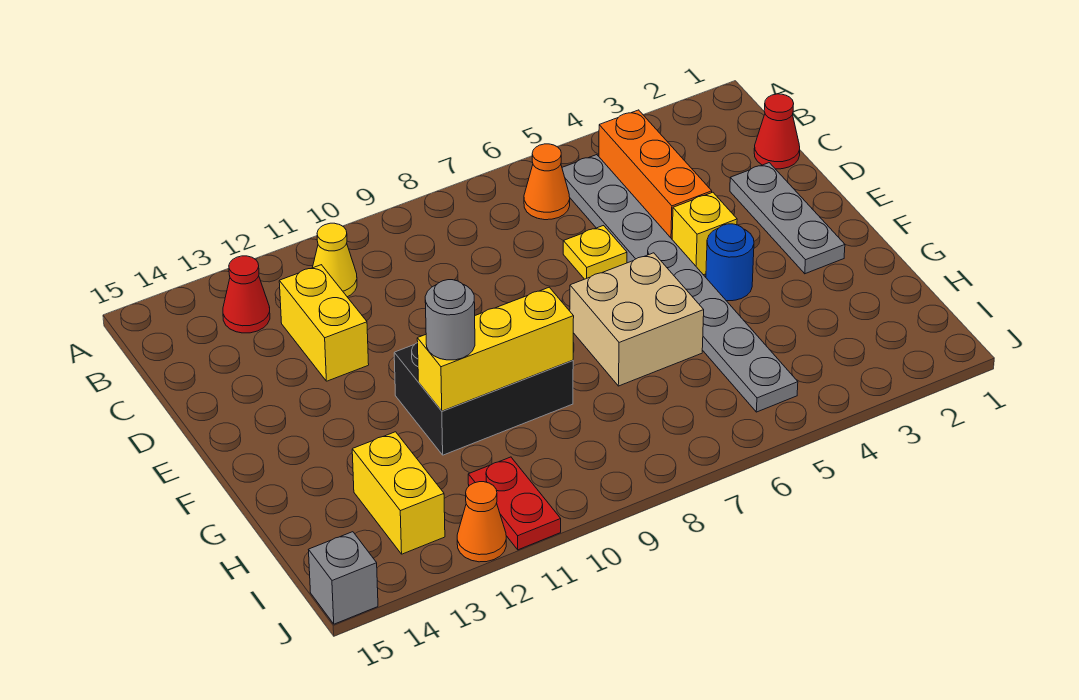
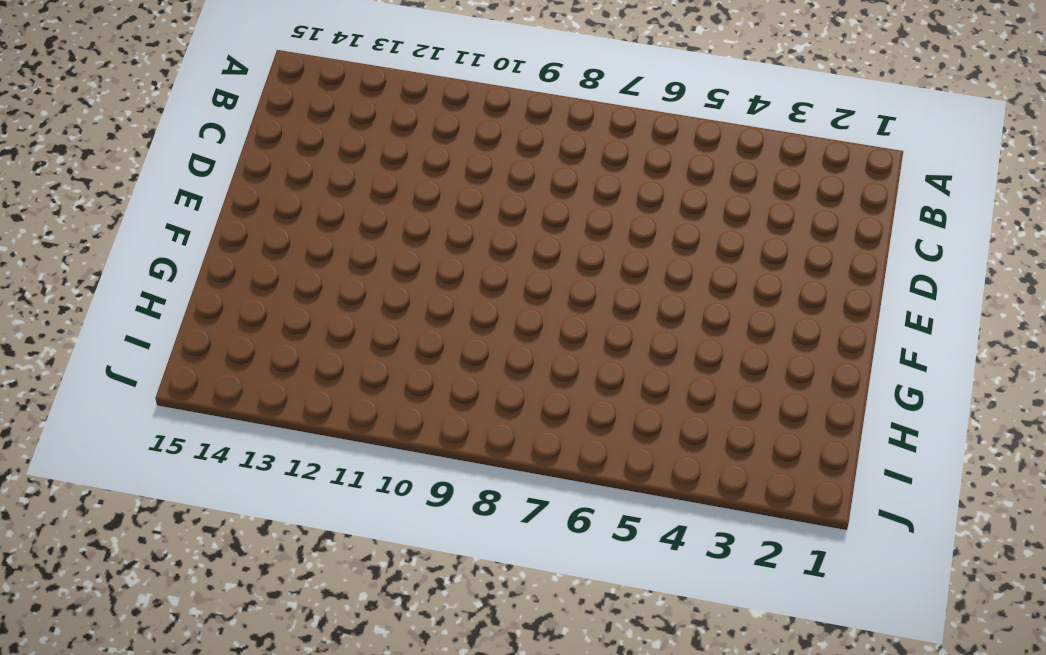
none -> orange 1x3 brick [599,110,712,239]
none -> grey 1x8 plate [562,155,798,412]
none -> orange 1x1 cone [524,144,570,220]

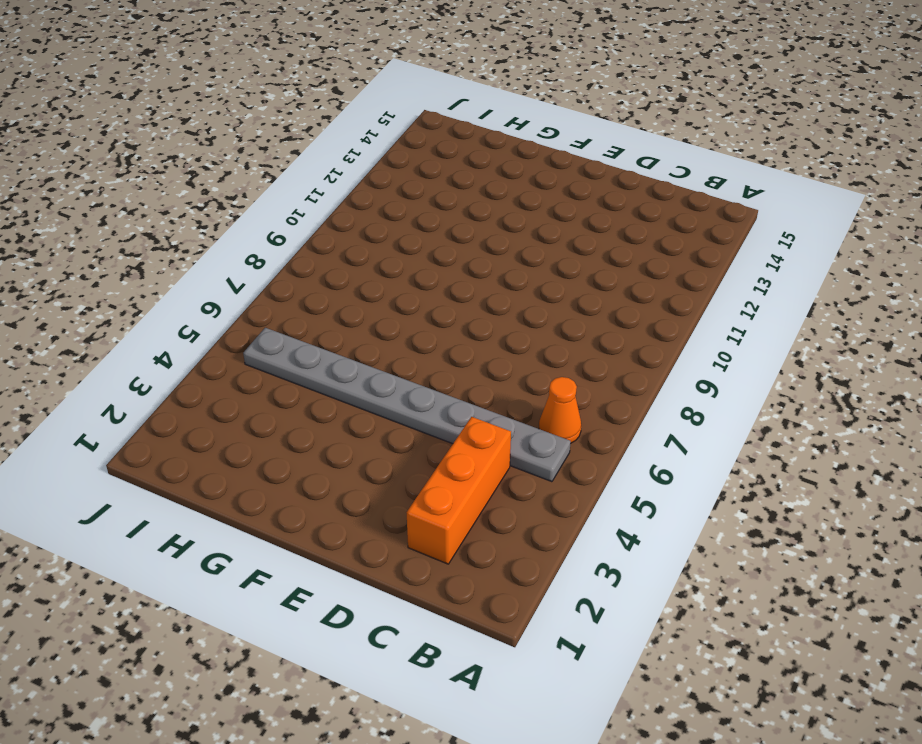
orange 1x3 brick [407,417,511,564] -> orange 1x3 brick turned to [599,110,712,239]
none -> yellow 1x1 cone [313,223,357,297]
none -> red 1x1 cone [223,256,270,333]
none -> red 1x1 cone [754,94,800,169]

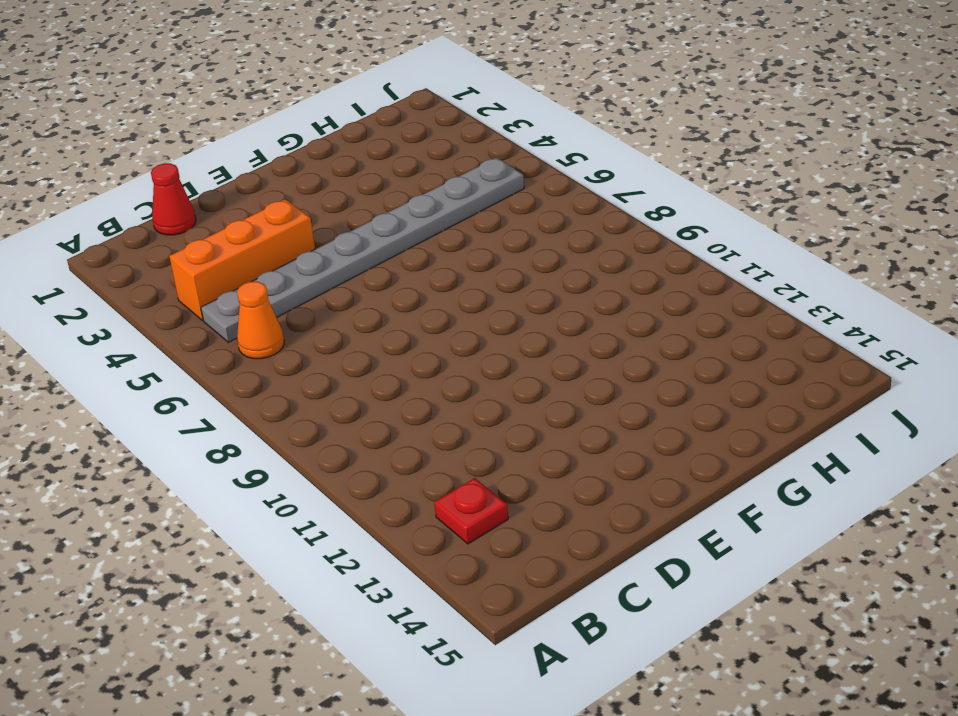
red 1x1 plate [434,478,508,544] -> red 1x1 cone [223,256,270,333]
none -> yellow 1x1 cone [313,223,357,297]
none -> yellow 1x2 brick [279,265,369,381]
none -> grey 1x3 plate [730,163,845,274]

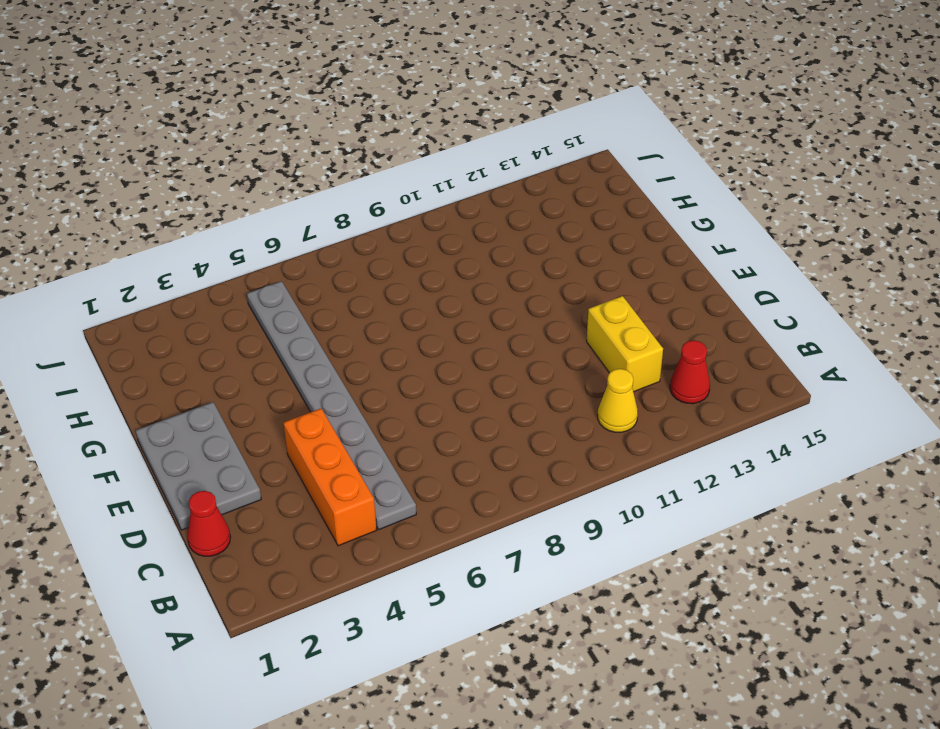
grey 2x3 plate [136,402,261,530] -> grey 1x3 plate [730,163,845,274]
none -> orange 1x1 cone [524,144,570,220]
none -> yellow 1x1 plate [563,226,627,279]
none -> yellow 1x1 brick [672,192,737,275]

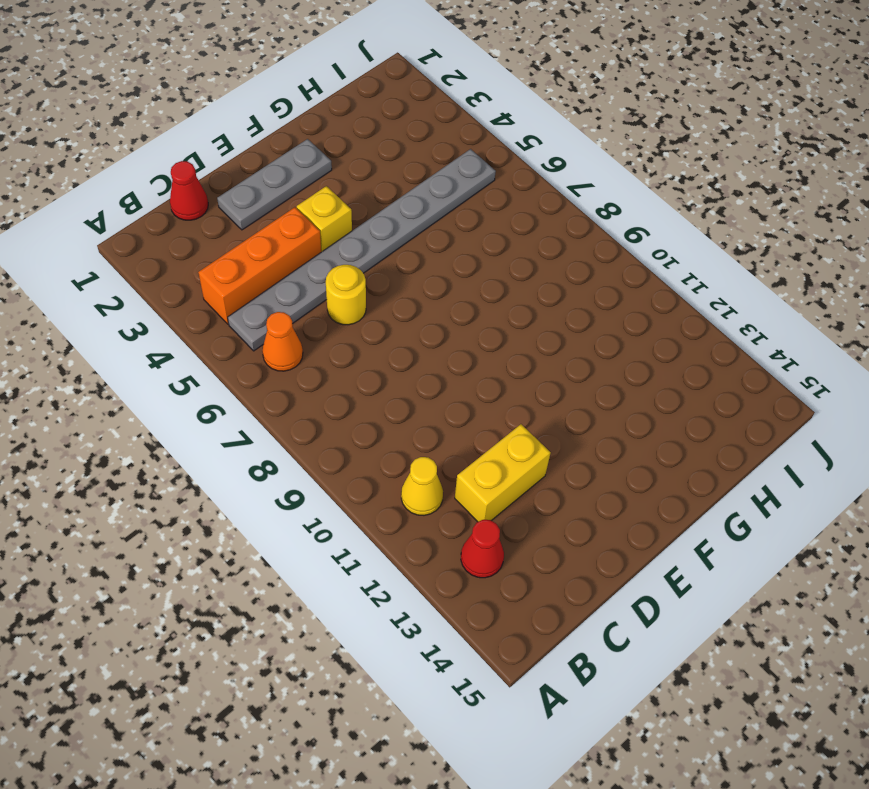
yellow 1x1 round brick [326,265,366,325] -> yellow 1x1 plate [563,226,627,279]
none -> blue 1x1 round brick [706,224,754,301]
none -> tan 2x2 brick [570,253,704,386]
none -> black 2x3 brick [394,343,573,455]

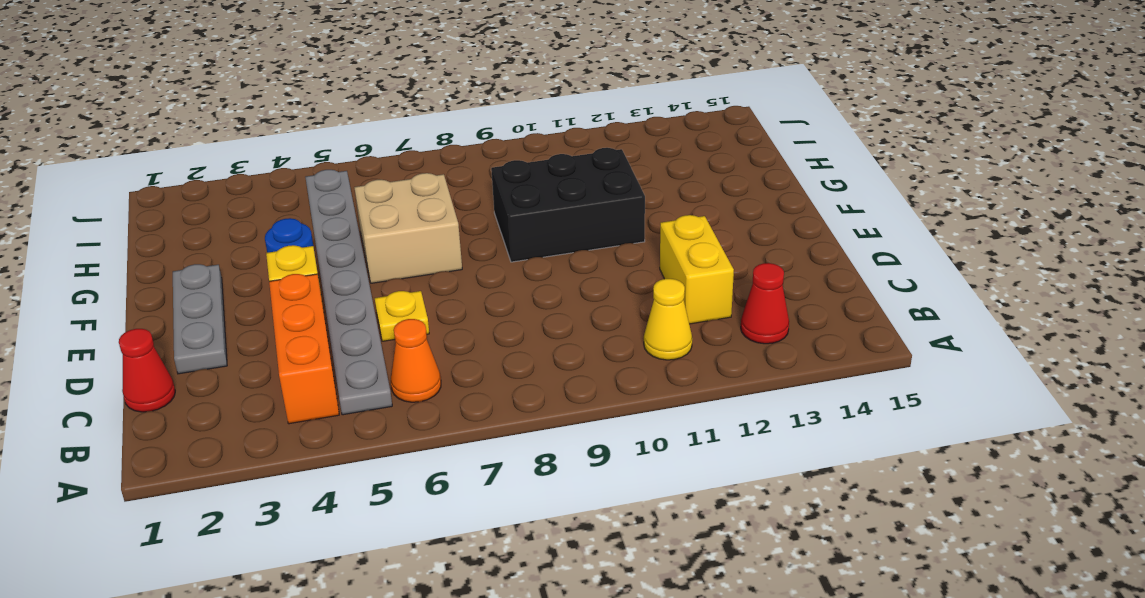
none -> yellow 1x2 brick [352,432,445,554]
none -> red 1x2 plate [468,457,561,550]
none -> orange 1x1 cone [457,482,506,562]

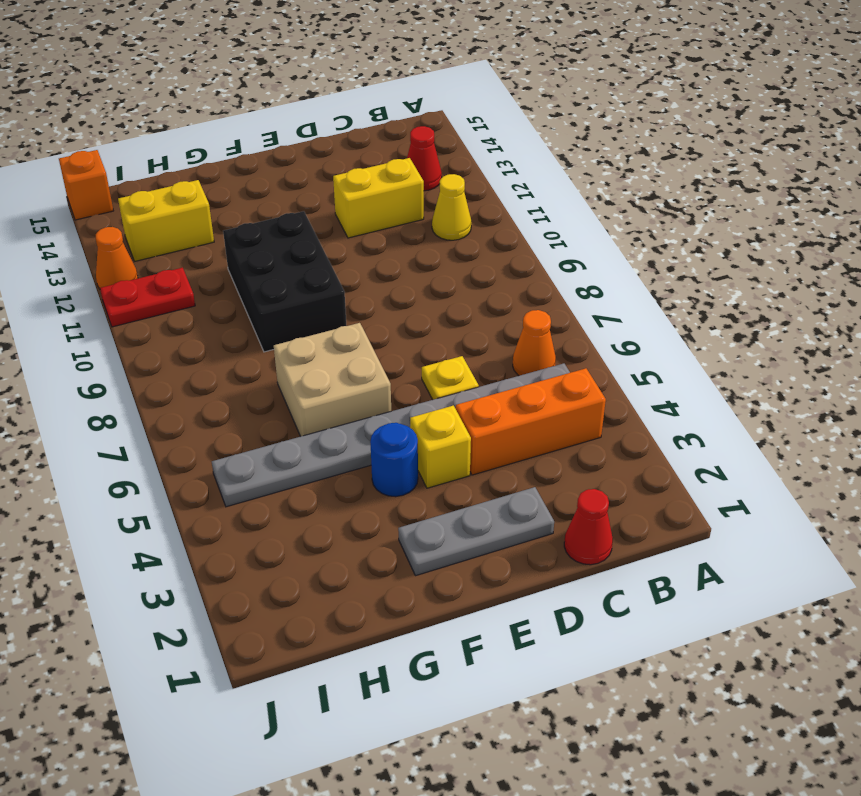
orange 1x1 brick [59,150,113,220] -> grey 1x1 brick [309,532,378,624]
none -> yellow 1x3 brick [417,287,574,411]
none -> grey 1x1 round brick [425,280,475,360]

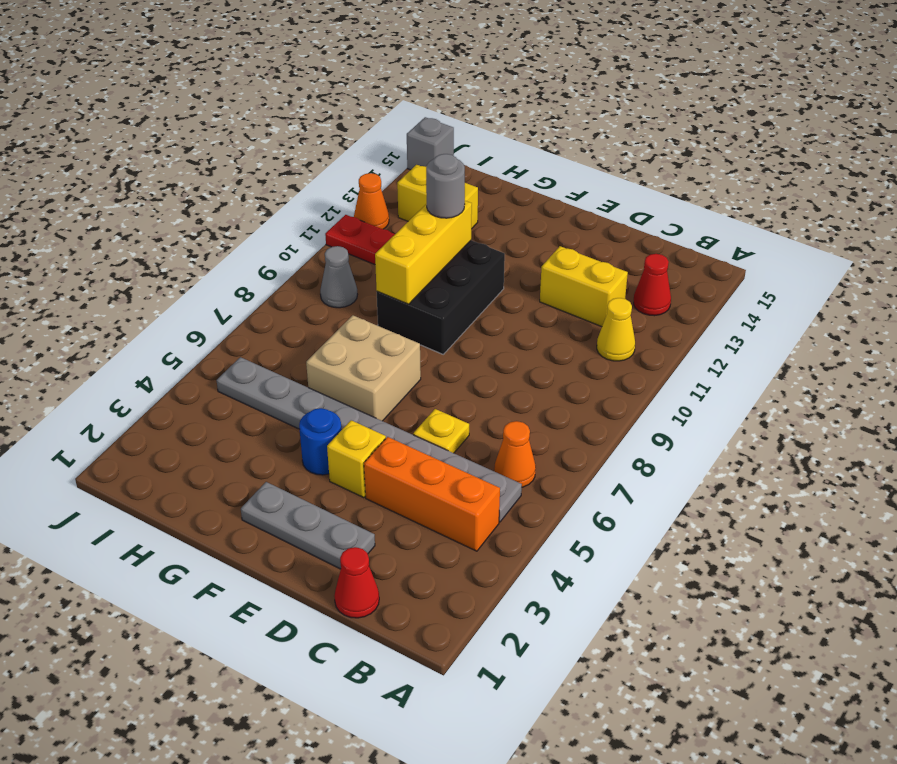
grey 1x1 cone [320,246,357,308] -> none

